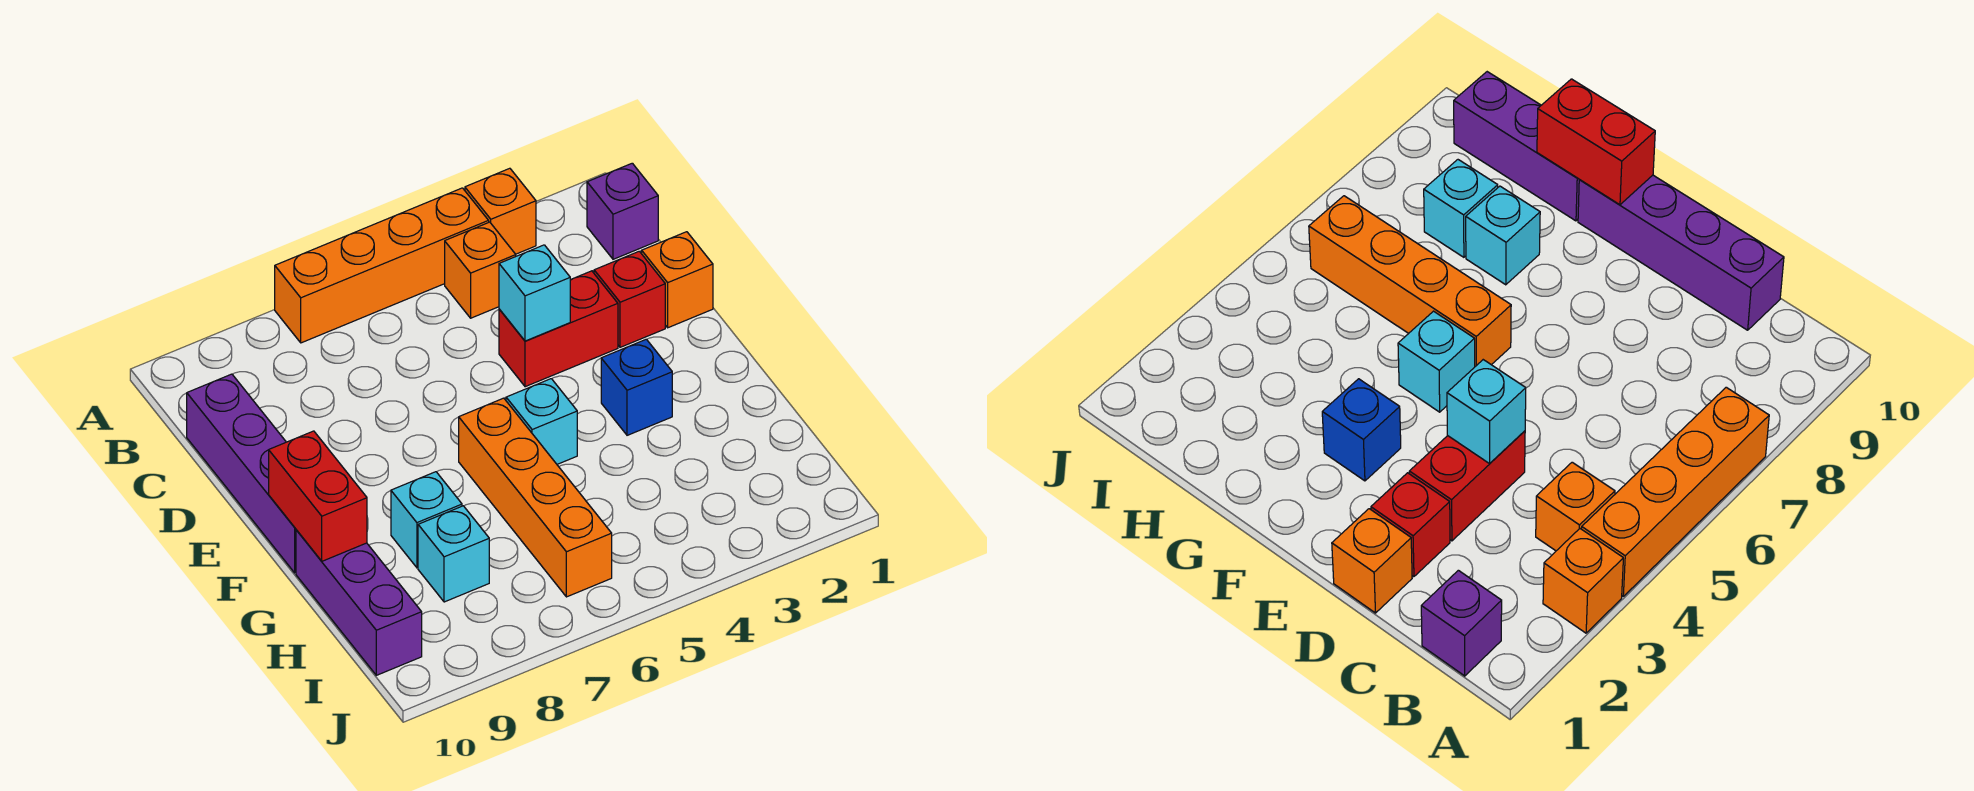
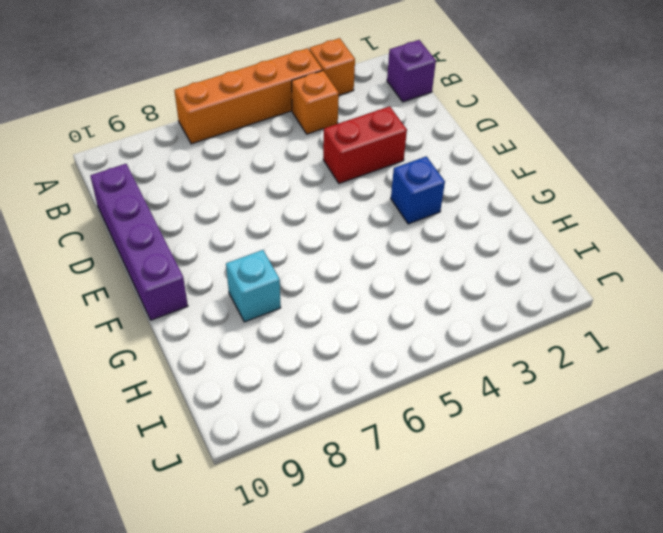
none -> orange 1x1 brick [642,232,713,328]
none -> red 1x1 brick [594,251,665,347]
none -> cyan 1x1 brick [506,379,577,464]

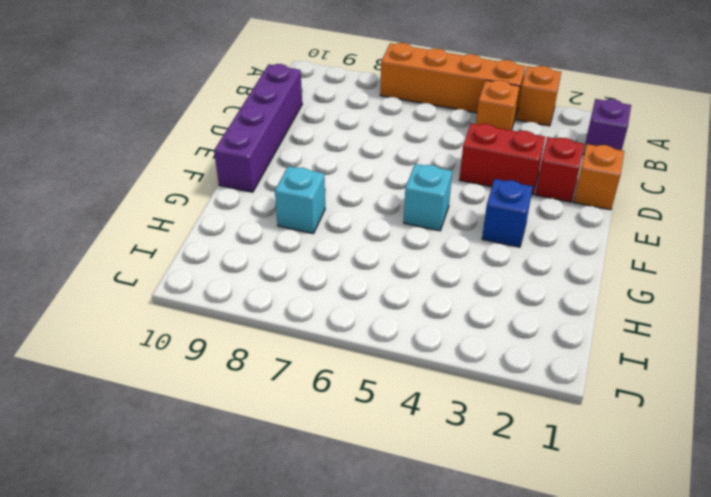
none -> orange 1x4 brick [459,398,612,597]
none -> purple 1x3 brick [296,530,422,675]
none -> cyan 1x1 brick [418,506,489,602]

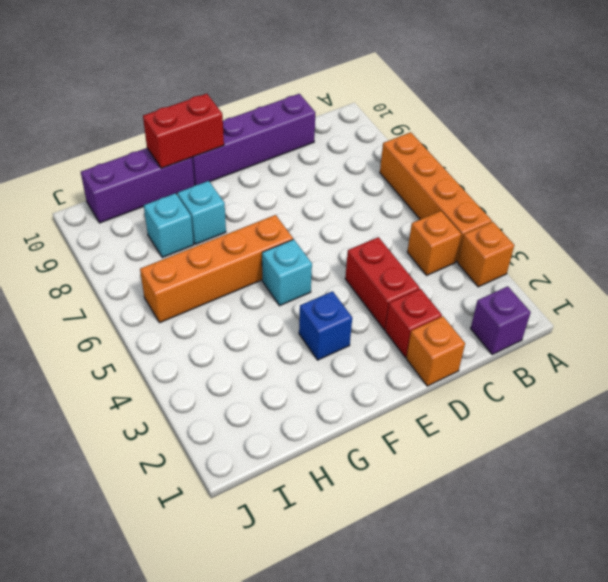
none -> cyan 1x1 brick [499,245,570,341]

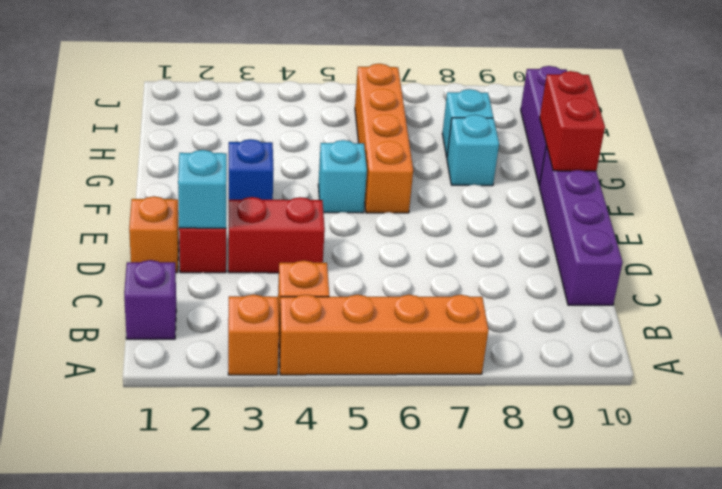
cyan 1x1 brick [178,150,227,228] -> cyan 1x1 brick moved to [499,245,570,341]

